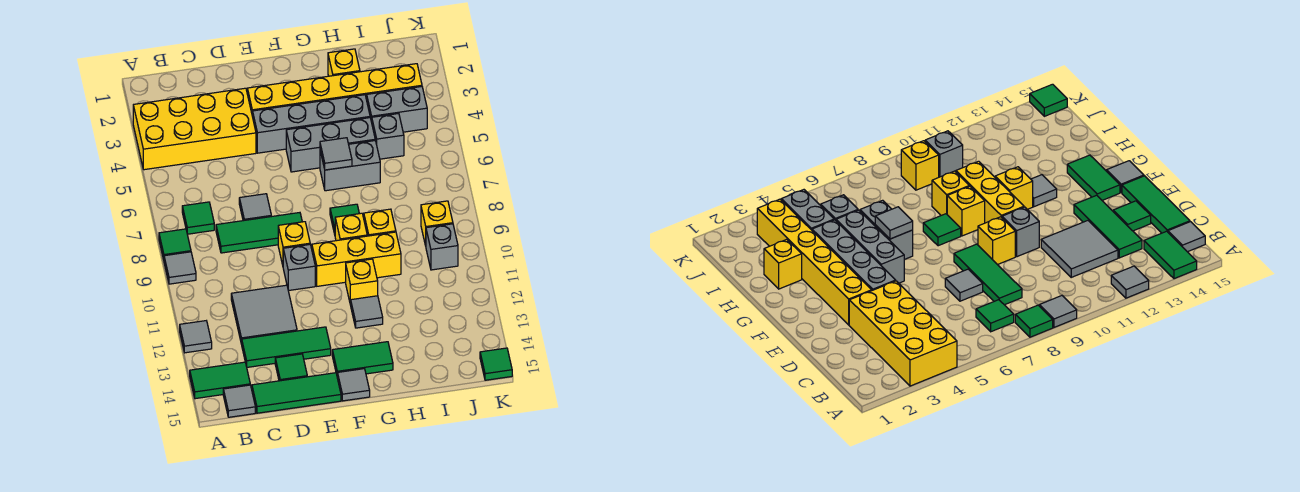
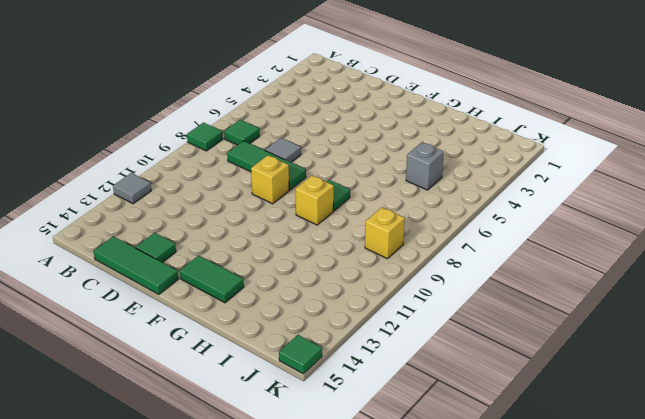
none -> yellow 2x4 brick [133,88,256,170]
none -> grey 1x1 tile [164,252,196,284]
none -> green 1x2 tile [190,362,250,399]
none -> grey 1x1 tile [223,385,255,417]

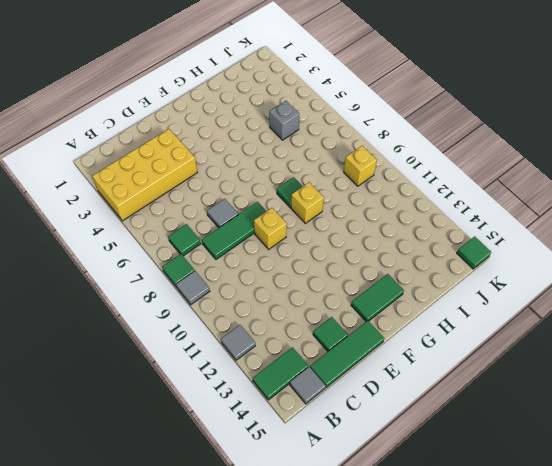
none -> grey 2x2 tile [231,285,297,344]
none -> green 1x3 tile [242,327,331,367]
none -> yellow 1x6 brick [247,64,422,117]
none -> grey 1x4 brick [253,95,370,153]

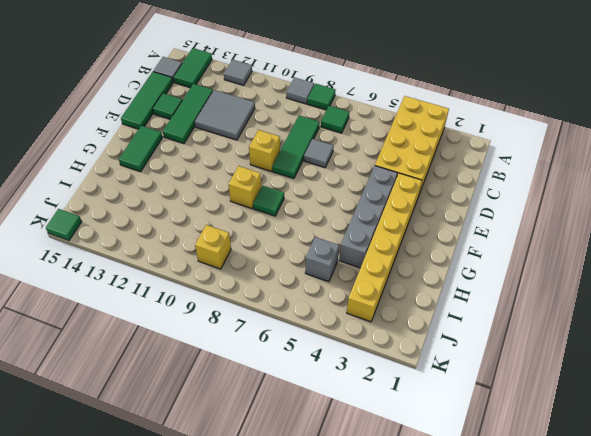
none -> grey 1x1 brick [283,244,315,291]
none -> grey 1x3 brick [286,118,375,172]
none -> yellow 1x3 brick [312,232,401,286]
none -> grey 1x1 tile [338,369,370,401]

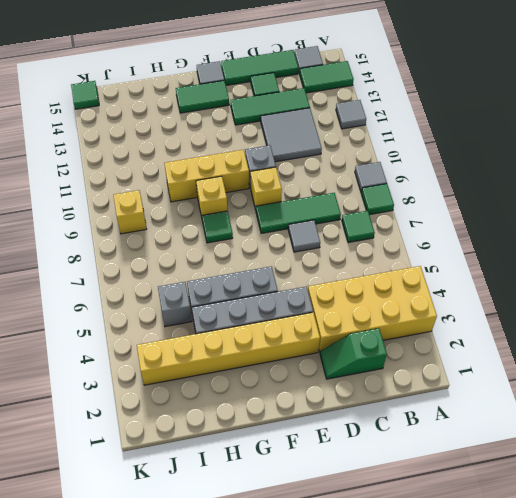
green 1x2 slope [320,328,387,379] -> none
none -> grey 1x2 brick [320,141,380,191]
none -> yellow 1x1 brick [346,259,378,305]
none -> grey 1x1 tile [351,296,383,328]
none -> yellow 1x1 brick [328,49,360,76]

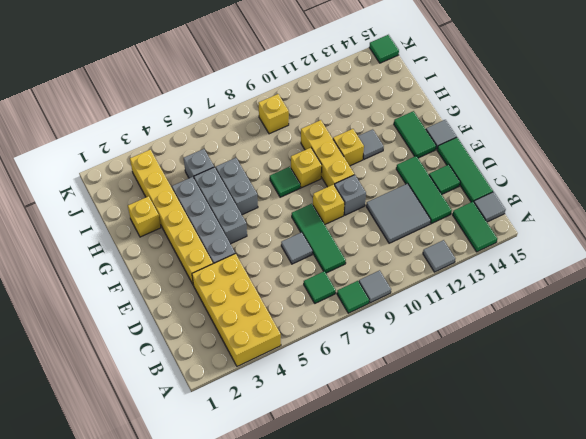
none -> yellow 1x1 brick [364,209,396,236]
none -> grey 1x2 brick [367,87,427,132]
none -> grey 1x1 brick [426,224,458,270]
none -> grey 1x1 tile [320,138,352,170]

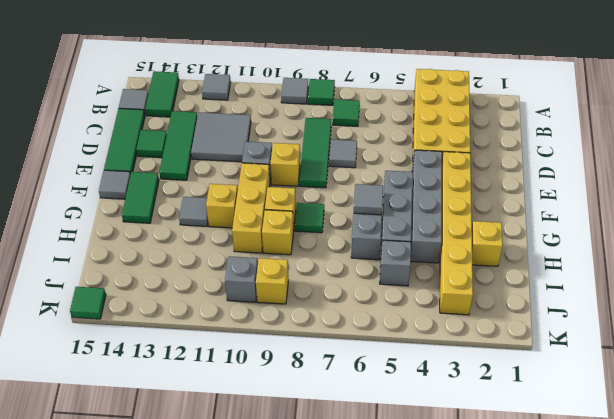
none -> grey 1x2 brick [367,87,427,132]

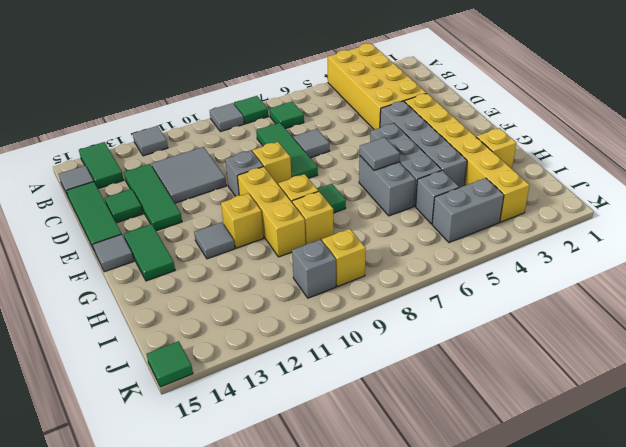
grey 1x2 brick [432,178,504,243] -> grey 1x2 brick turned to [367,87,427,132]

